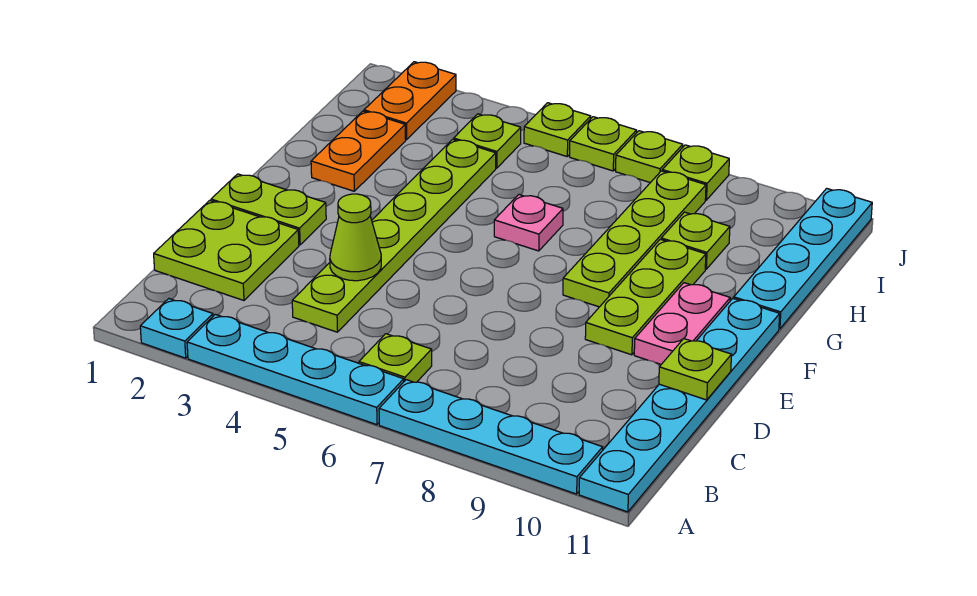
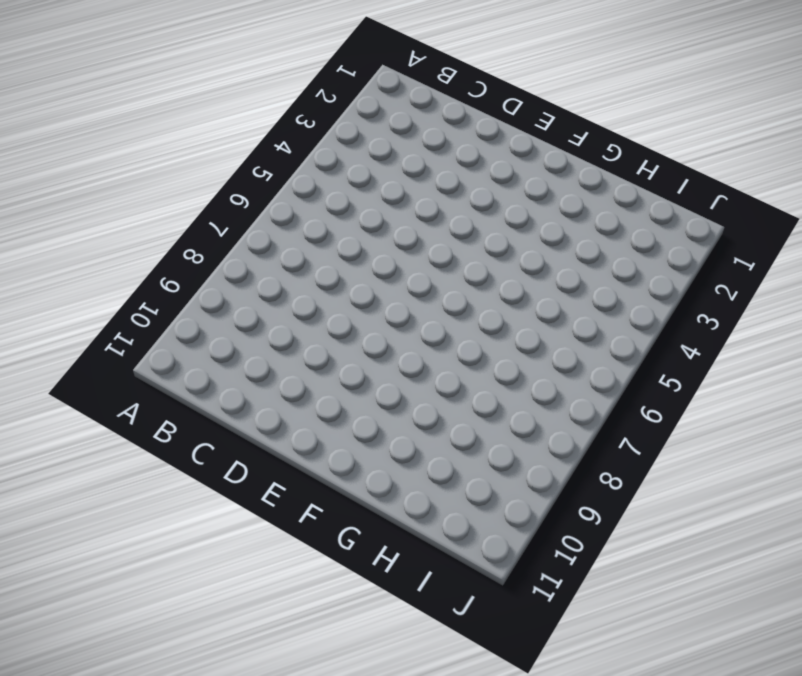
none -> cyan 1x1 plate [140,299,213,358]
none -> cyan 1x4 plate [187,314,404,425]
none -> cyan 1x4 plate [379,380,603,494]

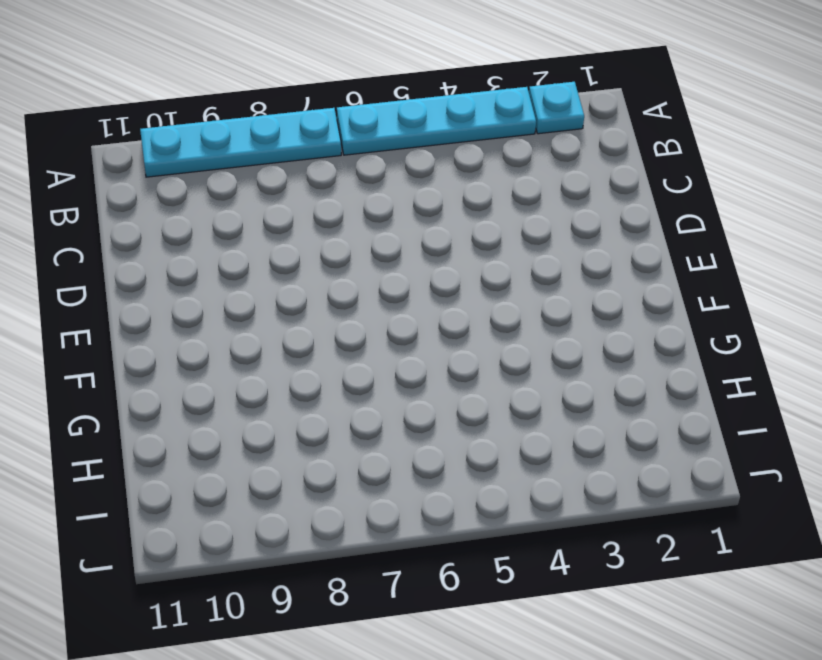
none -> cyan 1x6 plate [579,298,780,512]
none -> lime 1x1 plate [359,334,432,382]
none -> lime 2x2 plate [154,200,299,300]

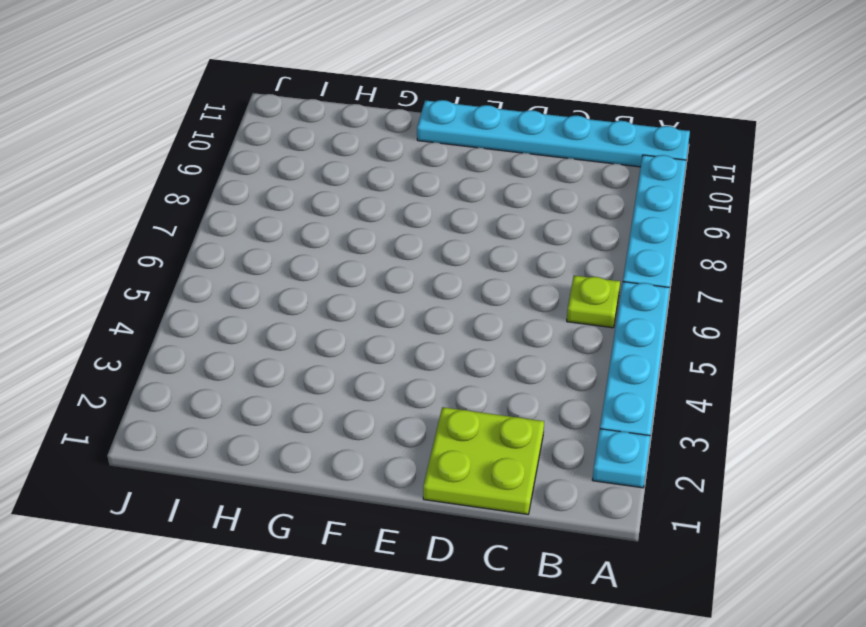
none -> lime 1x6 plate [292,139,496,332]
none -> lime 1x2 plate [211,174,326,245]
none -> lime 1x3 plate [585,239,706,355]

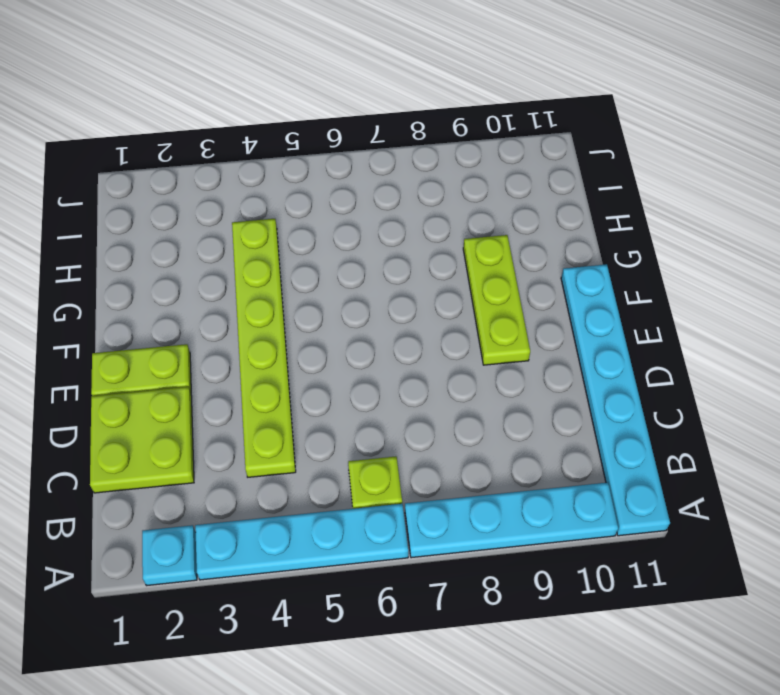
none -> pink 1x2 plate [634,283,730,364]
none -> lime 1x4 plate [563,171,706,307]
none -> orange 1x2 plate [311,111,406,191]

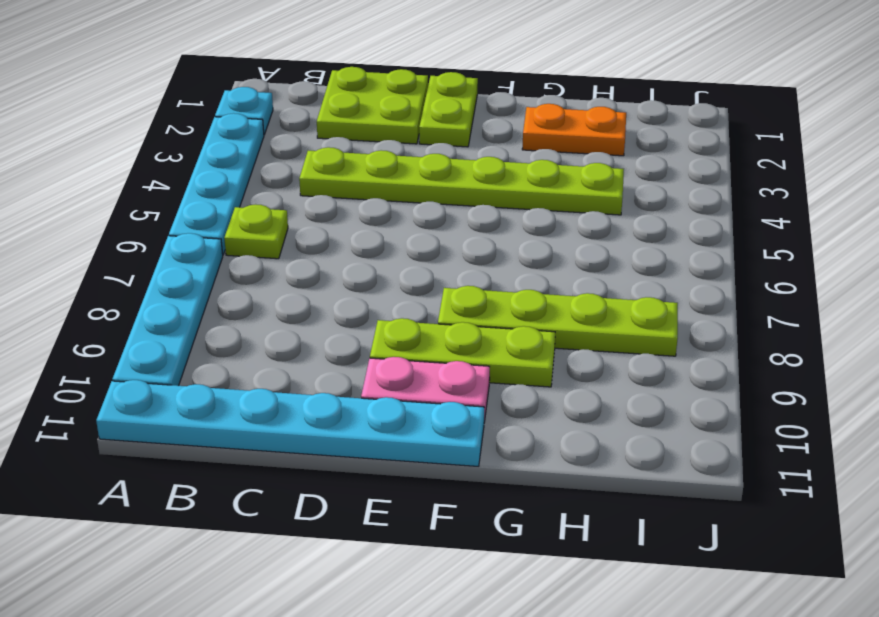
none -> pink 1x1 plate [494,195,563,251]
none -> cyan 1x4 plate [734,188,872,329]
none -> lime 1x1 plate [661,212,730,269]

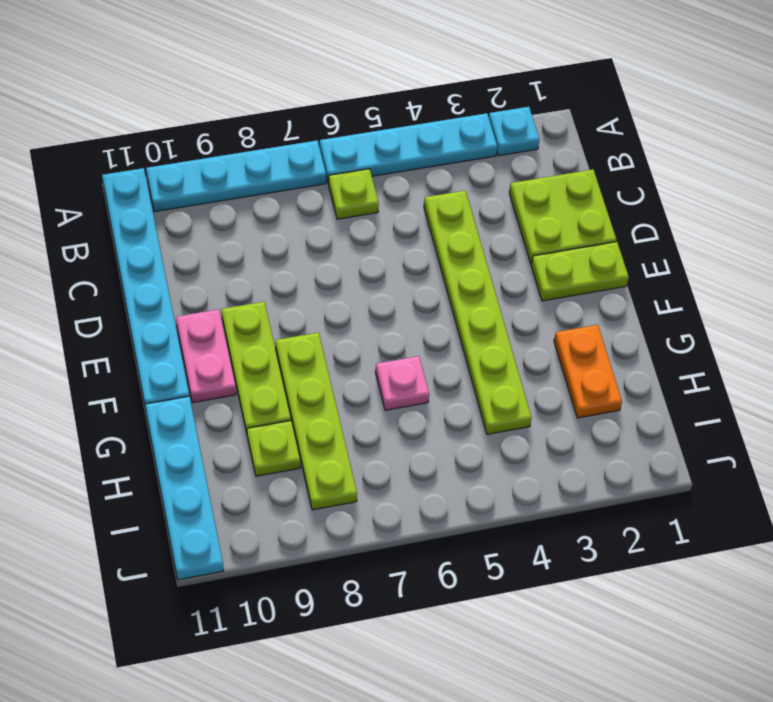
none -> orange 1x2 plate [364,62,456,140]
none -> lime 1x1 plate [454,114,521,168]
none -> lime 1x1 plate [524,103,591,156]

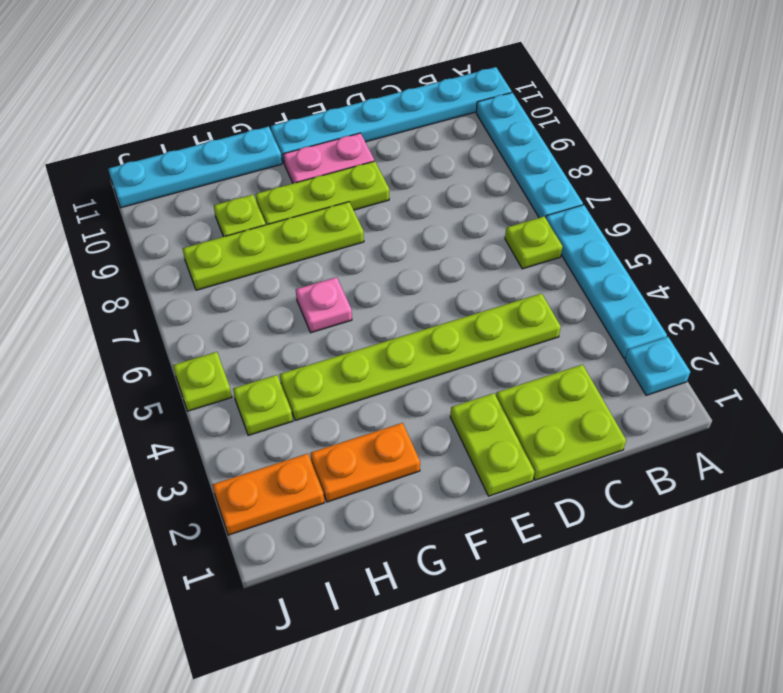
none -> lime 1x1 plate [570,117,637,171]
none -> lime 1x1 plate [616,131,683,183]
none -> lime 1x1 plate [662,145,729,200]

